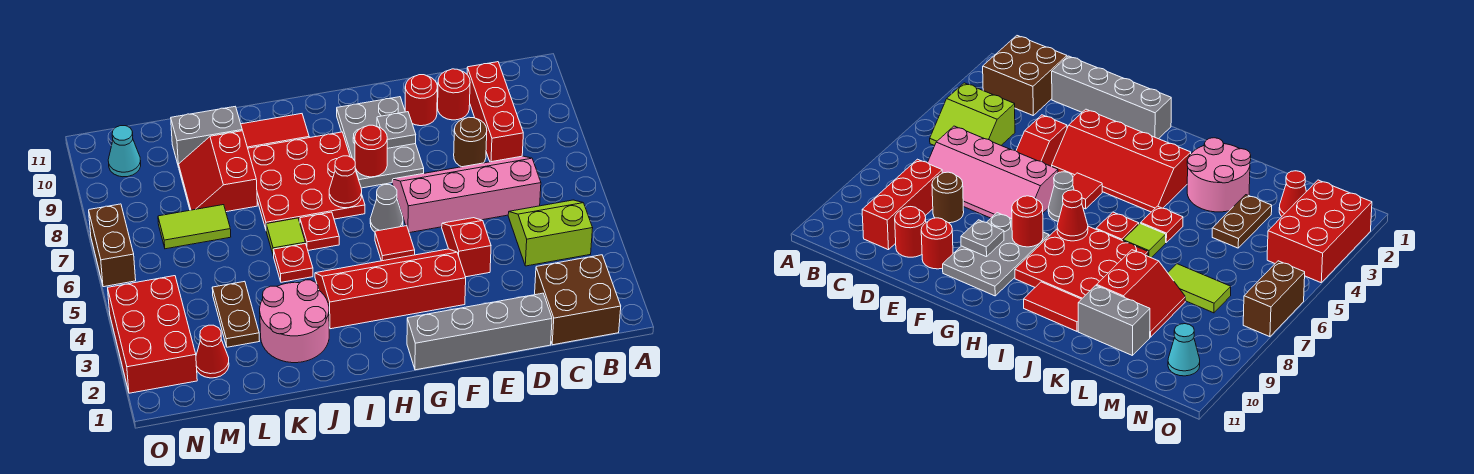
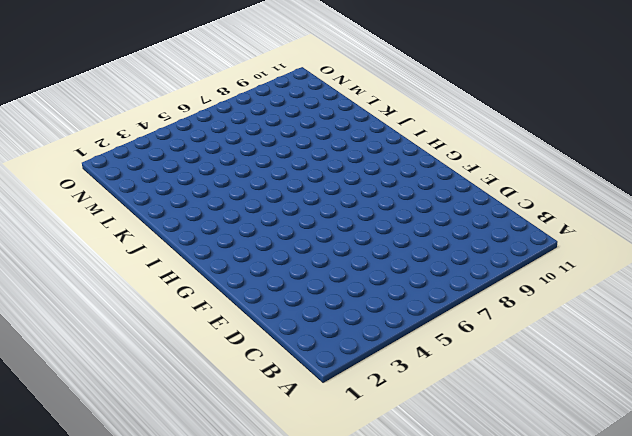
none -> brown 2x2 brick [535,255,621,345]
none -> lime 2x2 slope [508,200,593,266]
none -> pink 2x4 slope [392,156,541,233]
none -> red 1x3 brick [467,62,523,162]

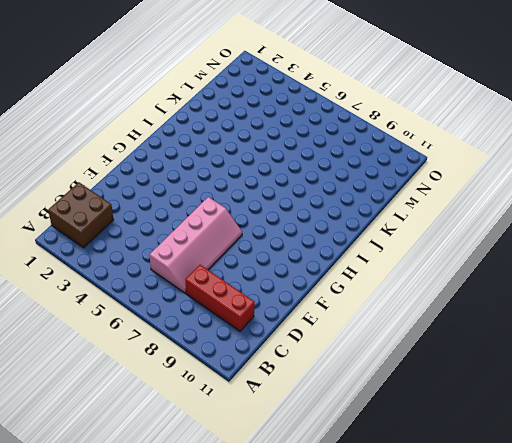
none -> lime 2x2 slope [508,200,593,266]
none -> grey 1x4 brick [407,293,552,370]
none -> brown 1x1 round brick [454,117,487,167]
none -> red 1x1 round brick [438,69,470,120]

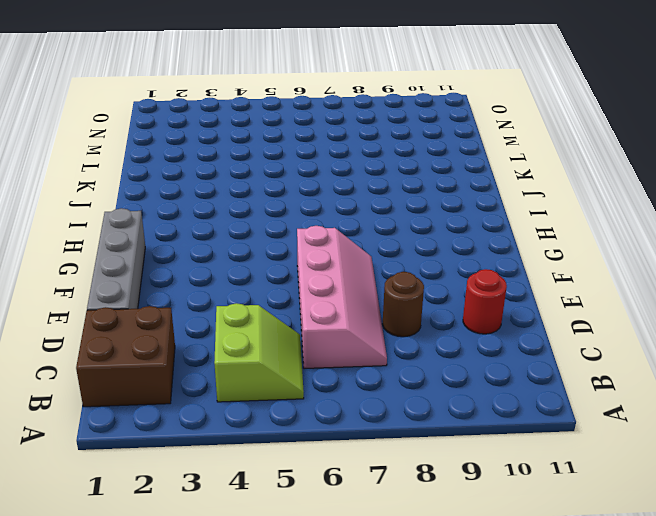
none -> red 1x3 brick [467,62,523,162]
none -> red 1x2 slope [442,218,491,277]
none -> red 1x1 round brick [405,75,437,126]
none -> red 2x4 slope [315,249,466,329]

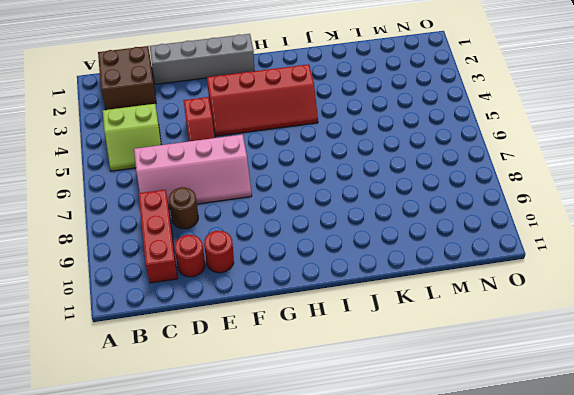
none -> grey 2x3 plate [337,97,424,188]
none -> red 1x1 tile [375,226,415,261]
none -> grey 1x1 cone [370,185,403,232]
none -> red 3x3 plate [248,132,365,229]

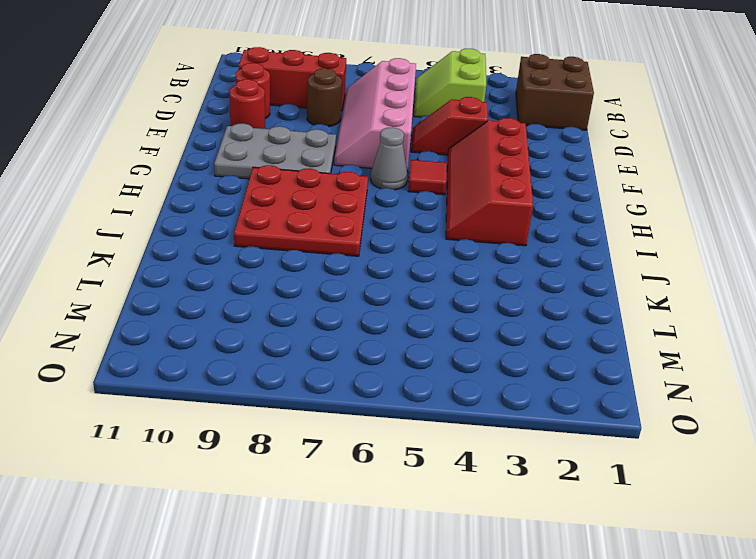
none -> grey 1x4 brick [407,293,552,370]
none -> red 1x1 plate [300,212,339,250]
none -> red 1x2 tile [241,114,309,148]
none -> pink 2x2 round brick [260,280,329,363]

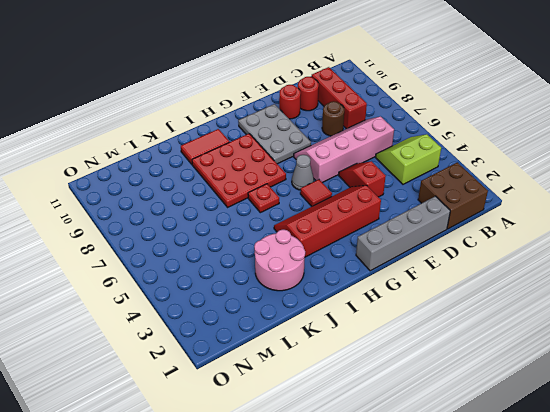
none -> red 1x1 plate [273,244,313,282]
none -> lime 1x1 tile [266,218,305,256]
none -> red 2x2 slope [178,131,257,212]
none -> grey 1x2 brick [171,107,242,166]

